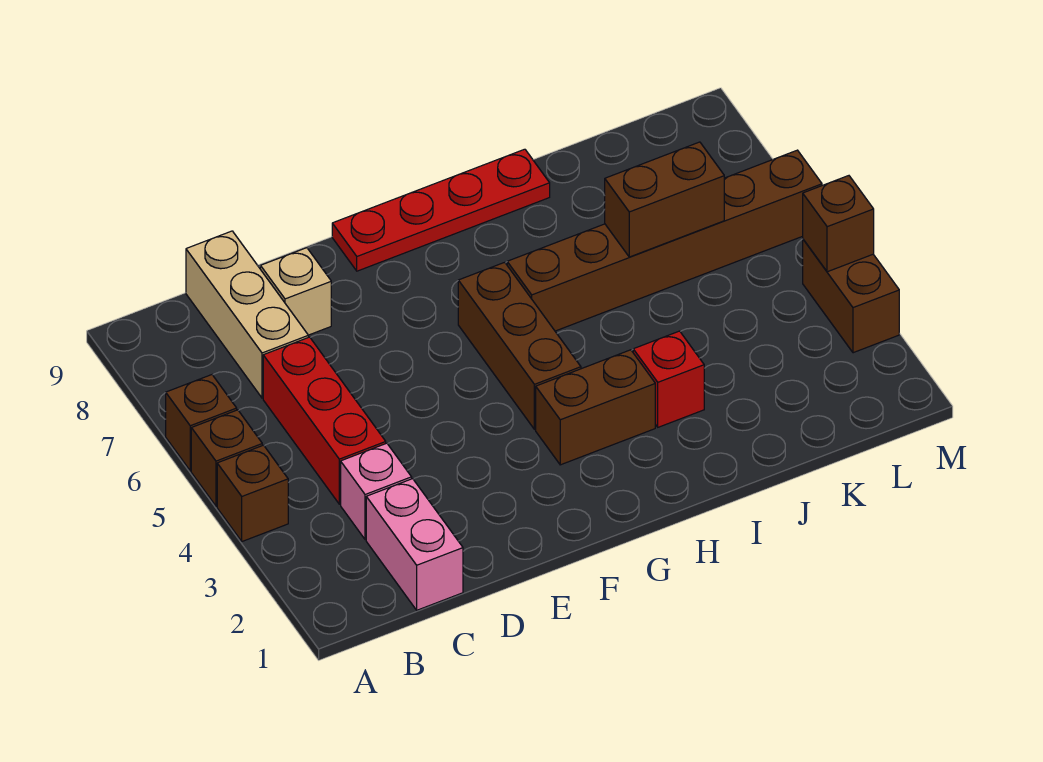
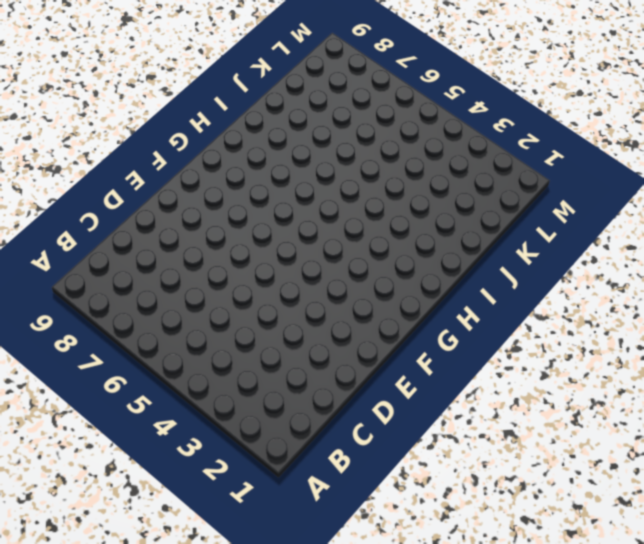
none -> brown 1x1 brick [217,445,288,541]
none -> brown 1x1 brick [191,410,262,506]
none -> brown 1x1 brick [166,375,237,471]

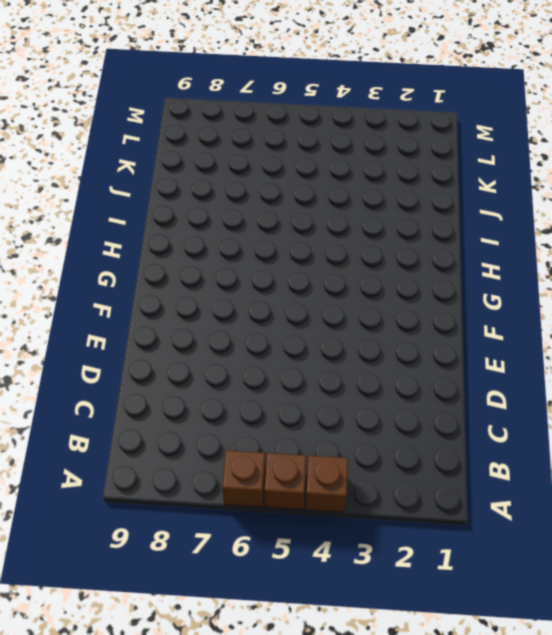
none -> pink 1x2 brick [366,479,463,610]
none -> pink 1x1 brick [341,443,412,540]
none -> red 1x3 brick [263,337,386,504]

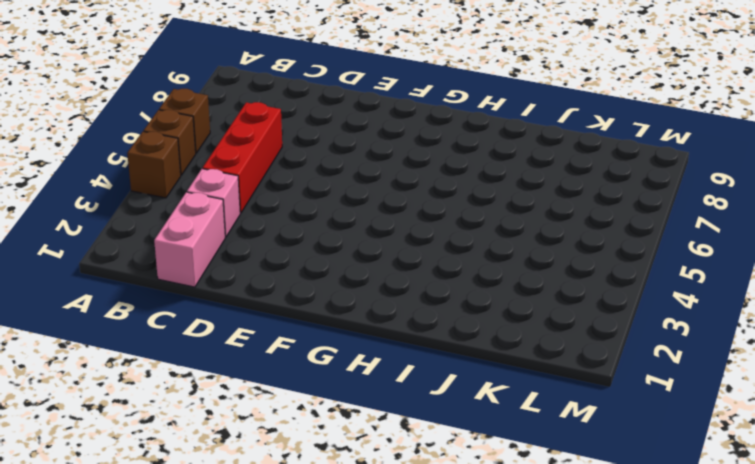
none -> tan 1x3 brick [186,231,308,398]
none -> tan 1x1 brick [260,248,331,335]
none -> red 1x4 plate [332,149,550,271]

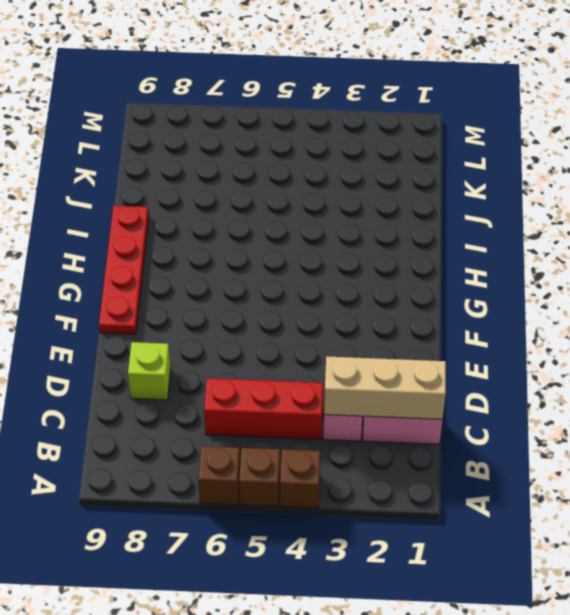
tan 1x3 brick [324,357,446,419] -> tan 1x3 brick moved to [186,231,308,398]
lime 1x1 brick [128,342,171,400] -> tan 1x1 brick [260,248,331,335]
none -> brown 1x2 brick [536,350,655,465]
none -> brown 1x3 brick [458,262,581,429]
none -> brown 1x6 brick [507,150,822,331]

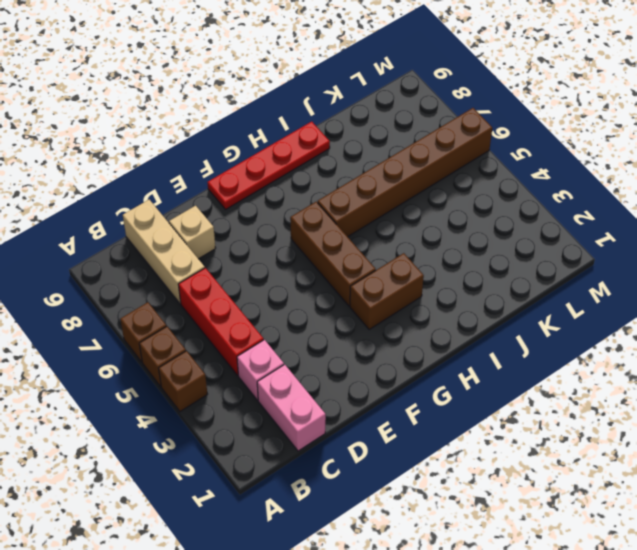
none -> red 1x1 brick [633,331,704,427]
none -> brown 1x2 brick [803,240,899,353]
none -> brown 1x2 brick [605,142,724,257]

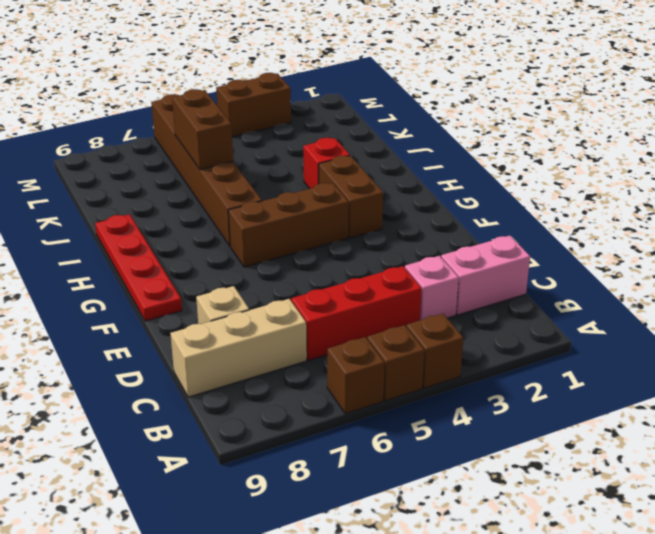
none -> brown 1x1 brick [803,176,874,272]

